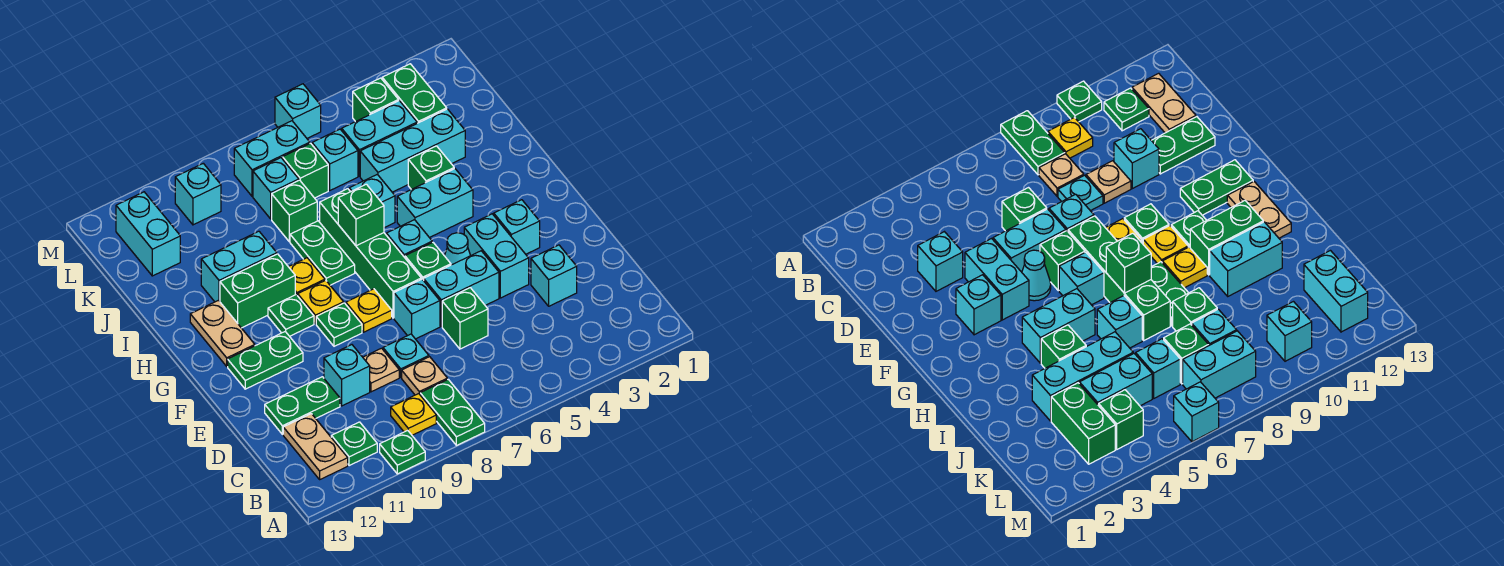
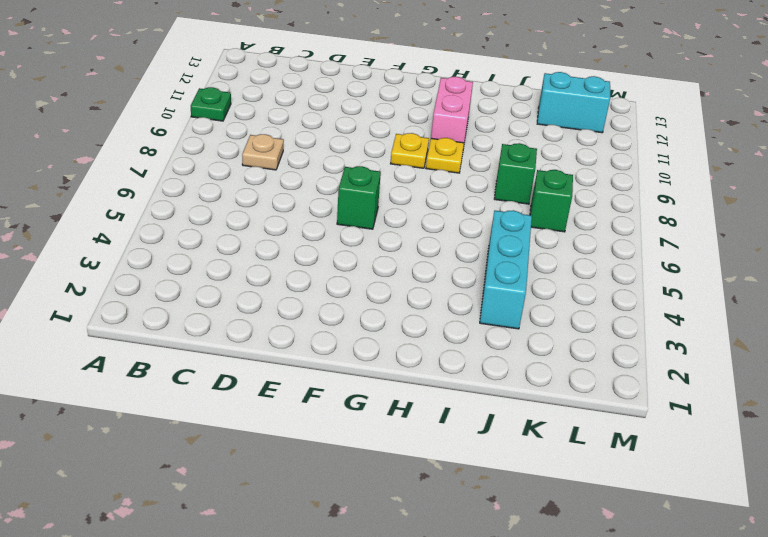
pink 1x2 brick [431,77,473,143] -> green 1x2 brick [220,254,295,328]
none -> green 1x2 plate [420,379,485,445]
none -> yellow 1x1 plate [391,394,436,435]
none -> green 1x1 plate [331,422,377,466]
none -> tan 1x2 plate [283,414,348,479]

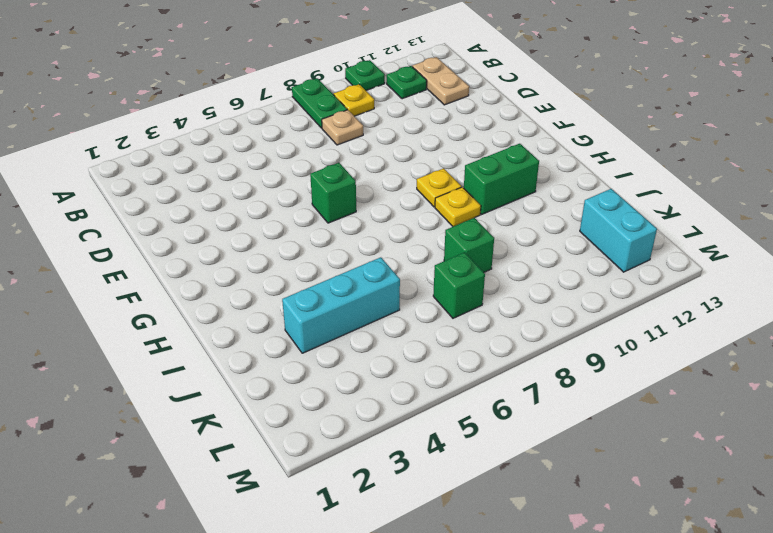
none -> cyan 1x1 brick [531,245,577,306]
none -> green 1x1 brick [442,288,488,349]
none -> cyan 1x1 plate [383,334,429,377]
none -> tan 1x1 plate [363,348,399,392]

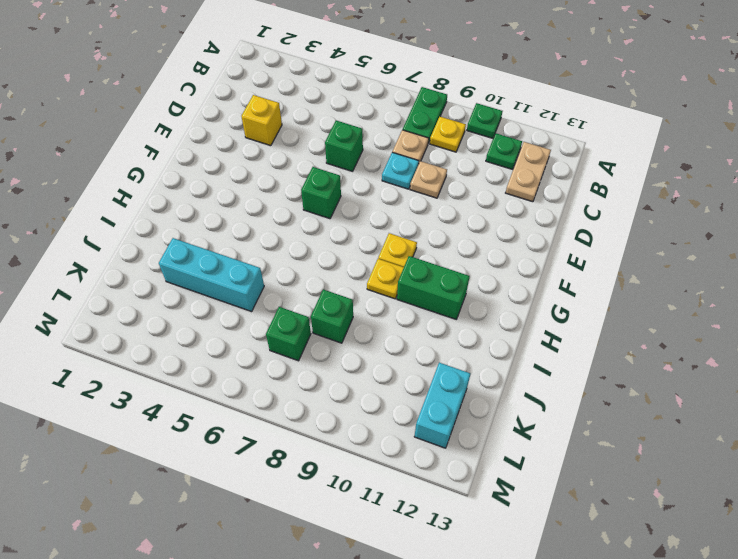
yellow 1x1 brick [241,95,282,146] -> cyan 1x1 brick [531,245,577,306]
none -> cyan 1x1 brick [324,345,370,406]
none -> green 1x2 plate [265,377,340,434]
none -> cyan 1x2 brick [464,214,529,298]
none -> cyan 1x2 brick [424,251,499,326]

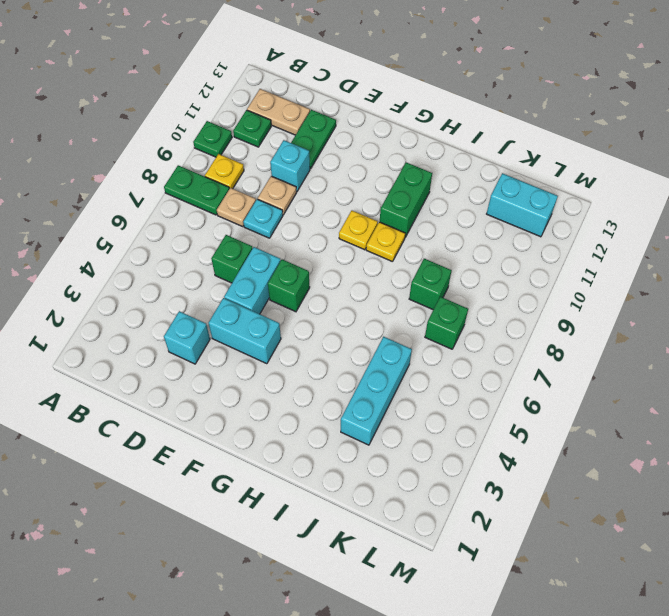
none -> cyan 1x1 brick [394,279,440,339]
none -> cyan 1x1 brick [494,200,540,254]
none -> cyan 1x1 cone [445,233,471,265]
none -> green 1x4 brick [320,189,421,318]

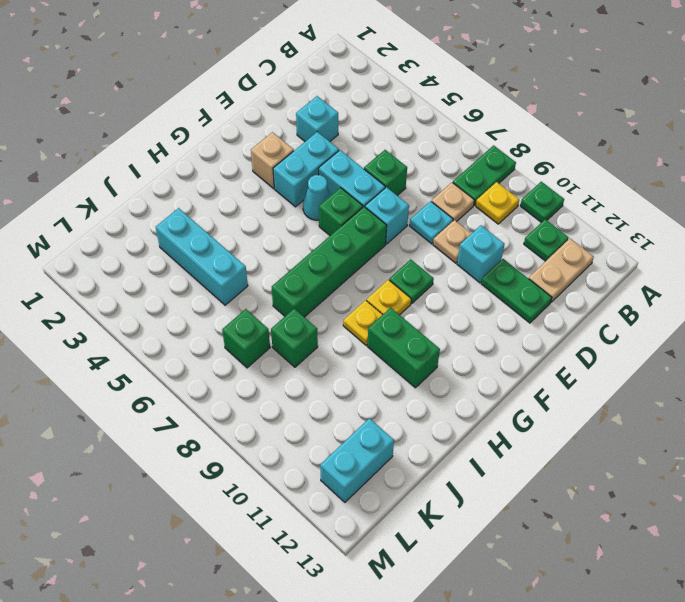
tan 1x1 brick [251,132,294,188] -> cyan 1x1 brick [494,200,540,254]
none -> yellow 1x1 plate [346,289,392,332]
none -> green 1x2 plate [228,332,303,389]
none -> cyan 1x1 brick [386,220,432,258]
none -> green 1x1 plate [268,295,314,336]

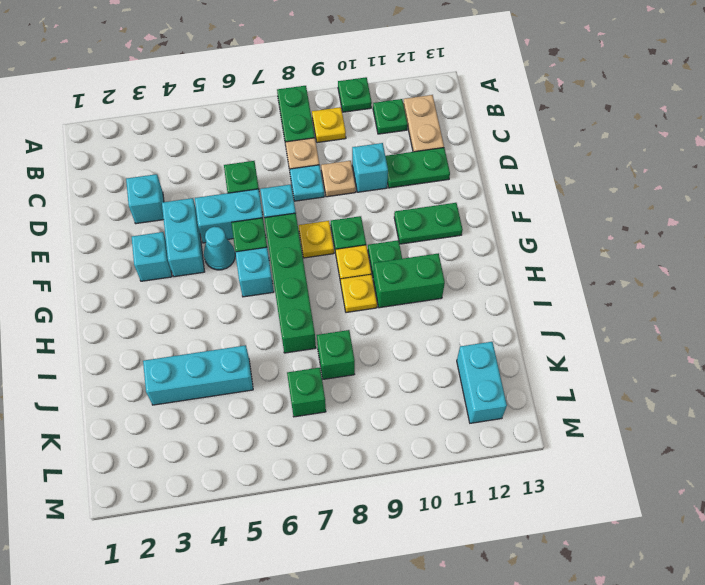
none -> tan 1x2 plate [190,300,255,366]
none -> cyan 1x2 brick [397,169,473,238]
none -> green 1x2 plate [290,221,355,285]
none -> green 1x1 brick [408,146,454,189]

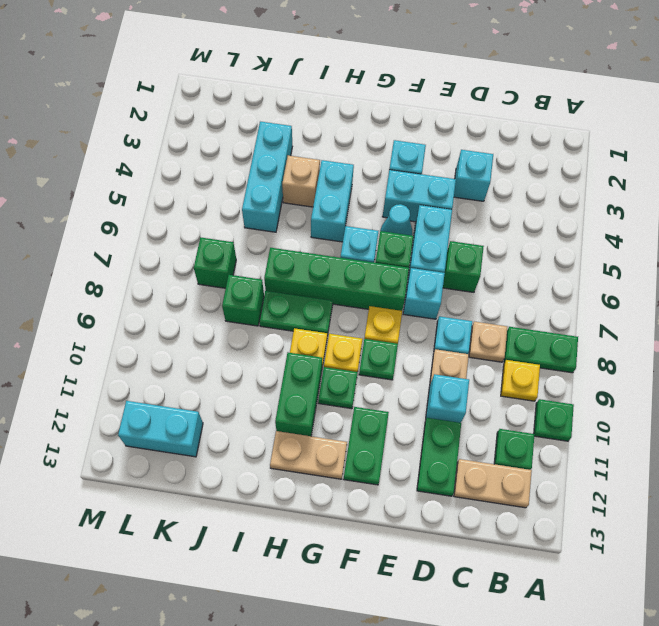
tan 1x1 brick [282,155,320,207] -> green 1x1 brick [408,146,454,189]
none -> cyan 1x1 brick [349,174,395,228]
none -> cyan 1x2 brick [201,231,277,302]
none -> green 1x2 brick [382,64,447,123]
none -> cyan 1x2 brick [342,101,417,176]

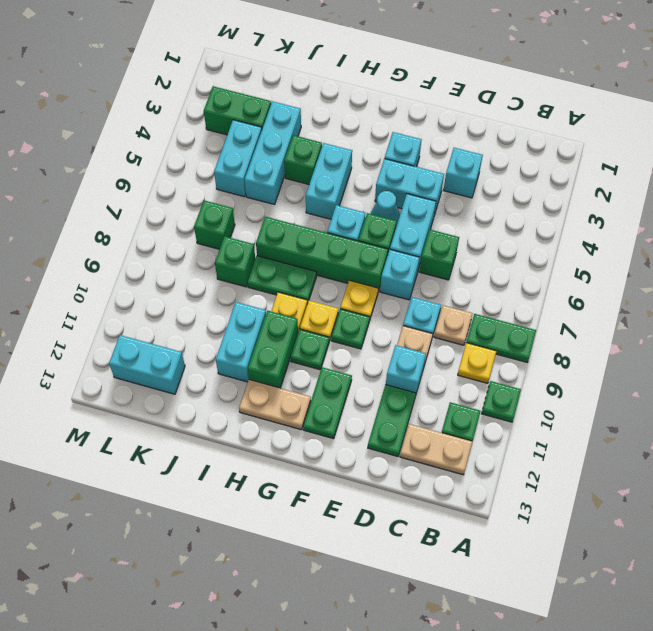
none -> cyan 1x1 brick [349,174,395,228]
none -> cyan 1x1 brick [312,129,358,190]
none -> cyan 1x1 brick [253,158,299,219]
none -> green 1x1 brick [353,78,399,122]

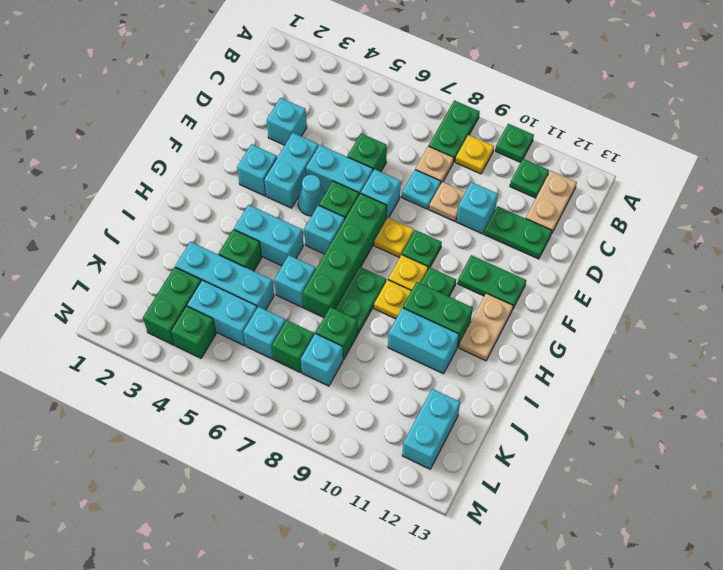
none -> cyan 1x2 brick [234,121,310,196]
none -> cyan 1x1 brick [175,163,221,225]
none -> cyan 1x1 brick [275,84,321,138]
none -> green 1x1 brick [338,184,384,246]

